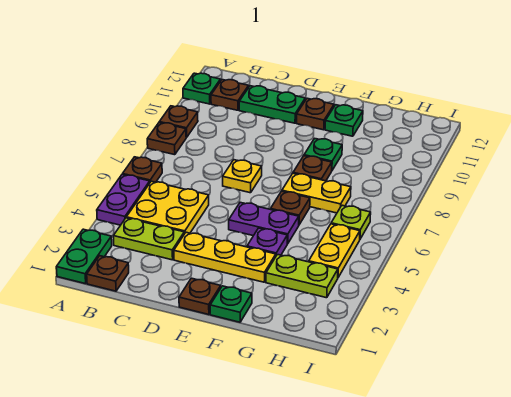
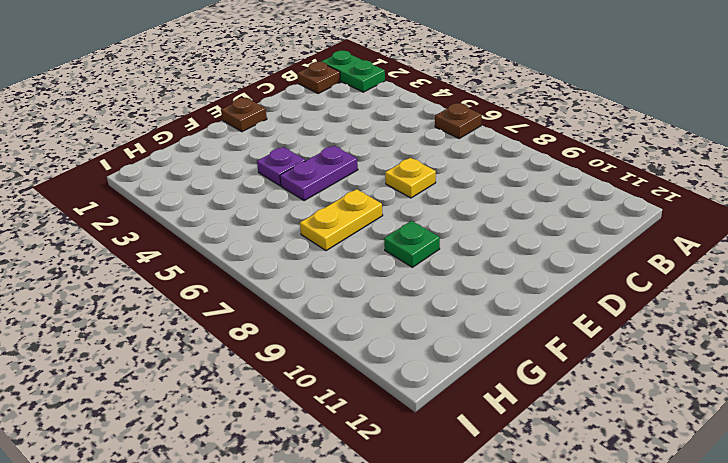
none -> purple 1x2 plate [97,174,150,225]
none -> brown 1x1 plate [147,123,186,155]
none -> brown 1x1 plate [159,106,198,137]

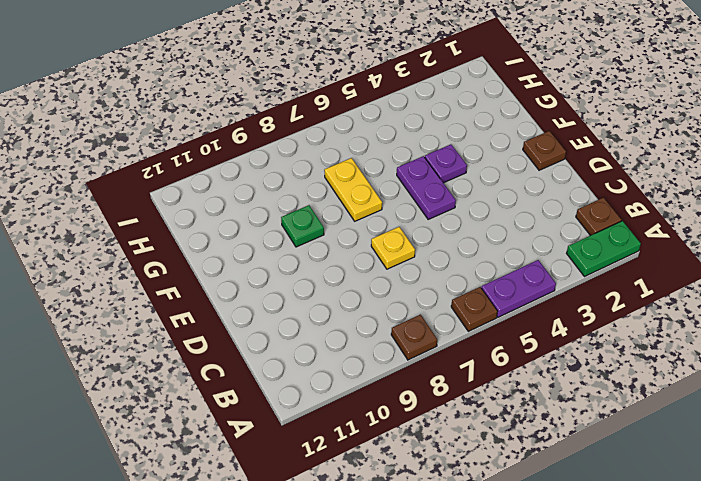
none -> brown 1x1 plate [159,106,198,137]
none -> green 1x1 plate [183,73,220,104]
none -> lime 1x2 plate [113,218,184,260]

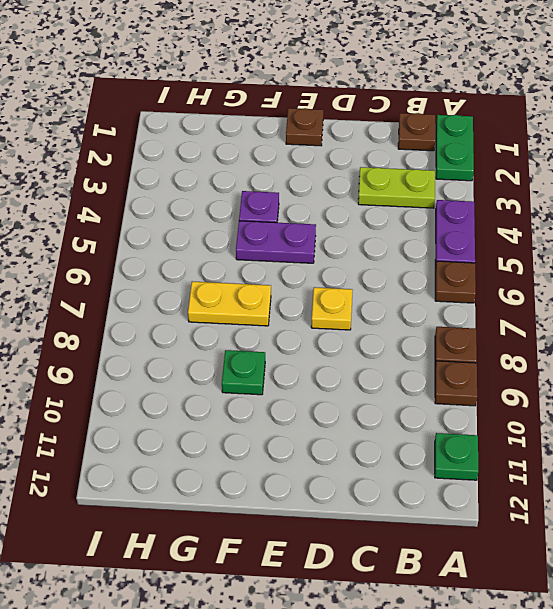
none -> yellow 2x2 plate [126,181,209,234]
none -> brown 1x1 plate [211,80,249,110]
none -> green 1x2 plate [239,86,305,123]

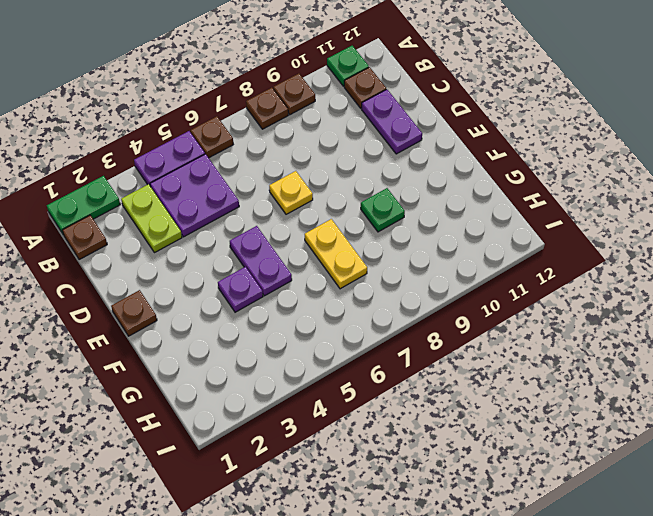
purple 2x2 plate [150,154,239,237] -> yellow 2x2 plate [126,181,209,234]
purple 1x2 plate [362,89,422,154] -> green 1x2 plate [239,86,305,123]
none -> yellow 1x3 plate [174,232,276,282]
none -> brown 1x1 plate [297,98,334,130]
none -> green 1x1 plate [210,286,252,322]

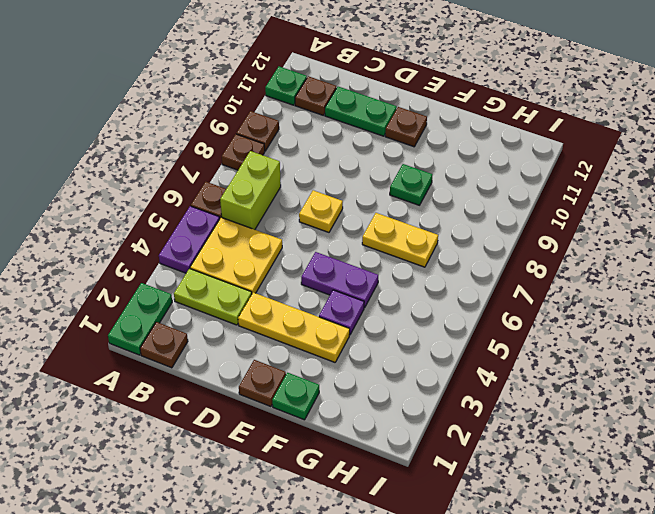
lime 1x2 brick [220,151,281,230] -> none
none -> brown 1x1 plate [271,191,310,224]
none -> brown 1x1 plate [293,156,332,181]
none -> green 1x1 plate [325,105,363,136]

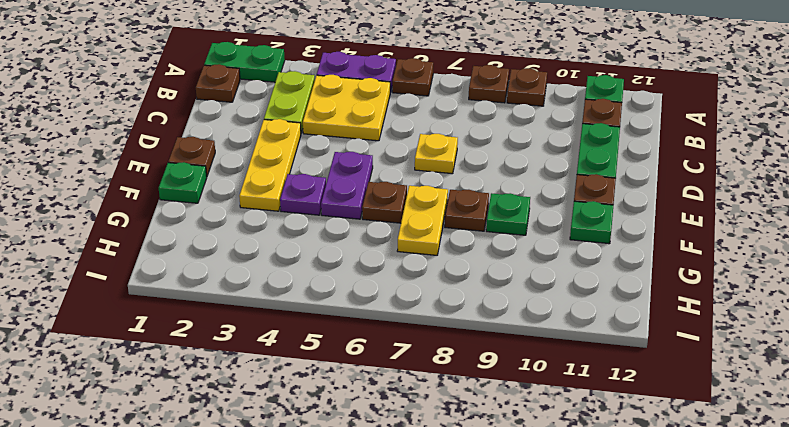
none -> lime 1x2 plate [266,255,338,298]
none -> yellow 1x2 plate [309,224,360,277]
none -> lime 1x1 plate [331,205,371,239]

